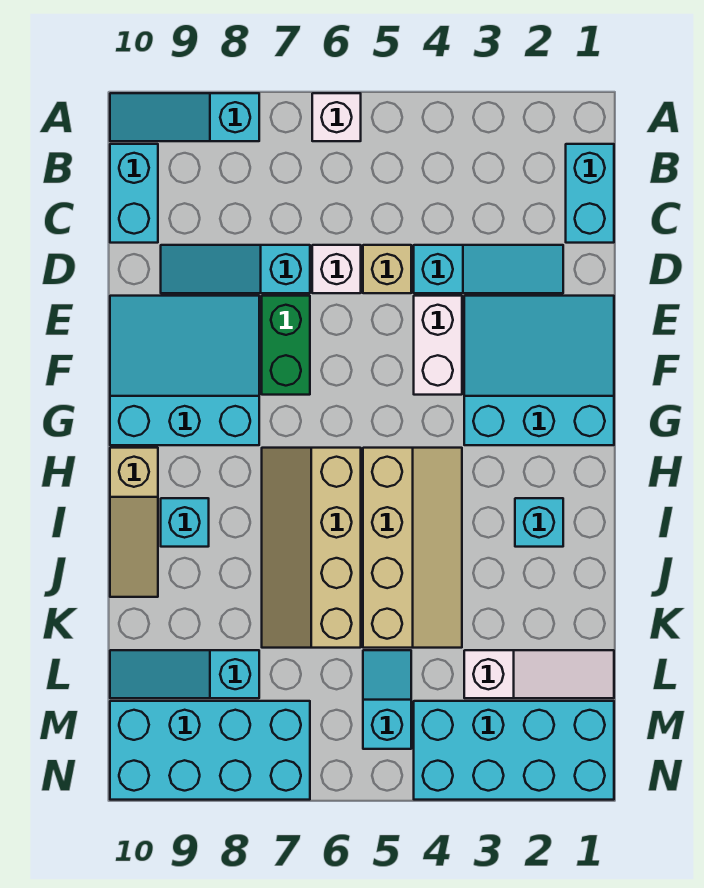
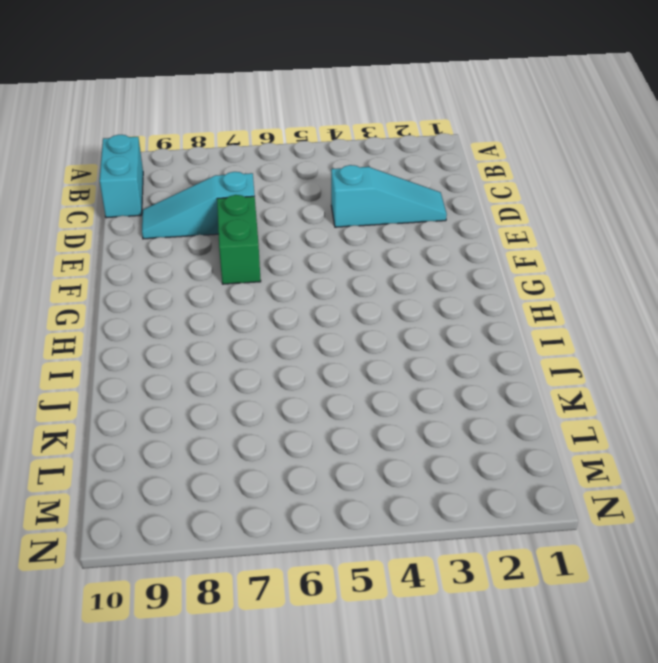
none -> white 1x1 brick [312,93,361,141]
none -> cyan 1x3 slope [110,93,259,141]
none -> cyan 1x2 brick [566,144,614,243]

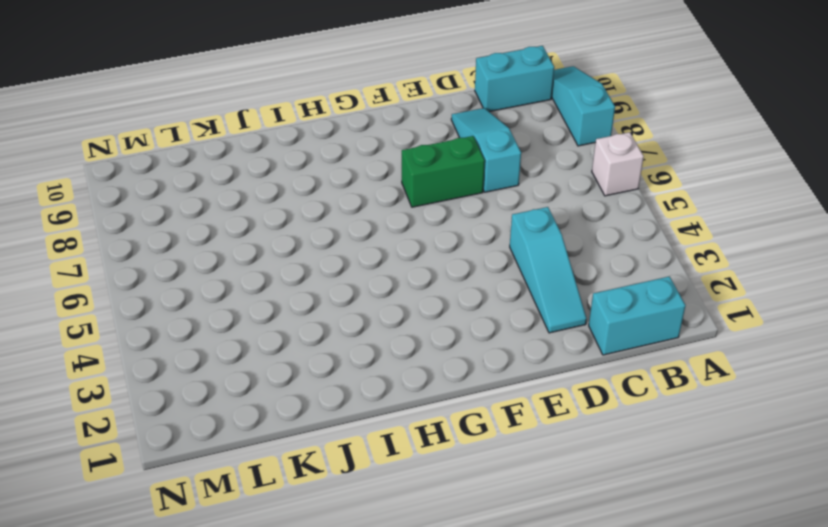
none -> tan 1x1 brick [363,245,411,293]
none -> white 1x1 brick [312,245,361,293]
none -> cyan 3x3 slope [464,296,614,445]

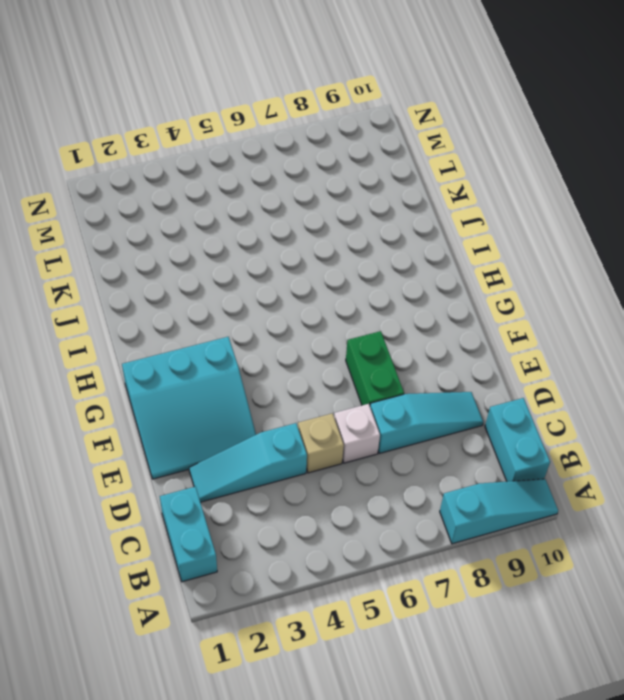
none -> white 1x1 brick [312,93,361,141]
none -> white 1x2 brick [414,296,462,395]
none -> cyan 3x3 slope [110,296,259,445]

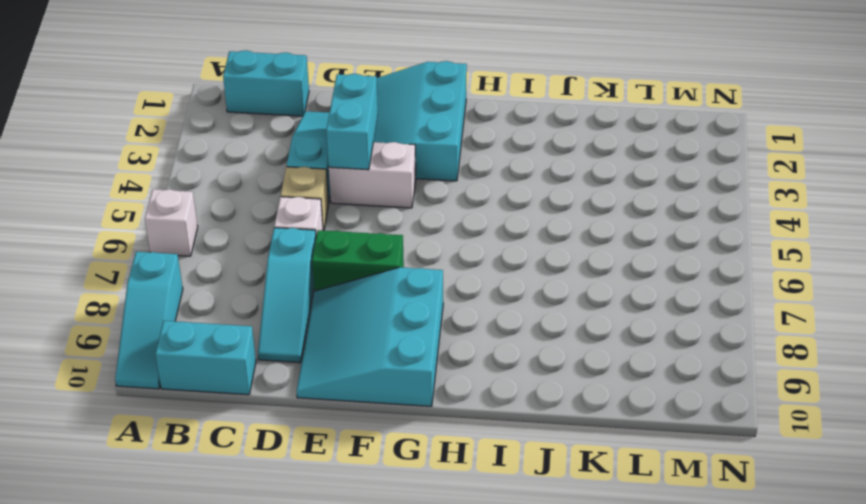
cyan 1x2 brick [326,74,378,170] -> none
none -> tan 2x4 slope [363,448,462,648]
none -> tan 2x4 slope [262,448,361,648]
none -> tan 1x3 slope [110,448,158,597]

